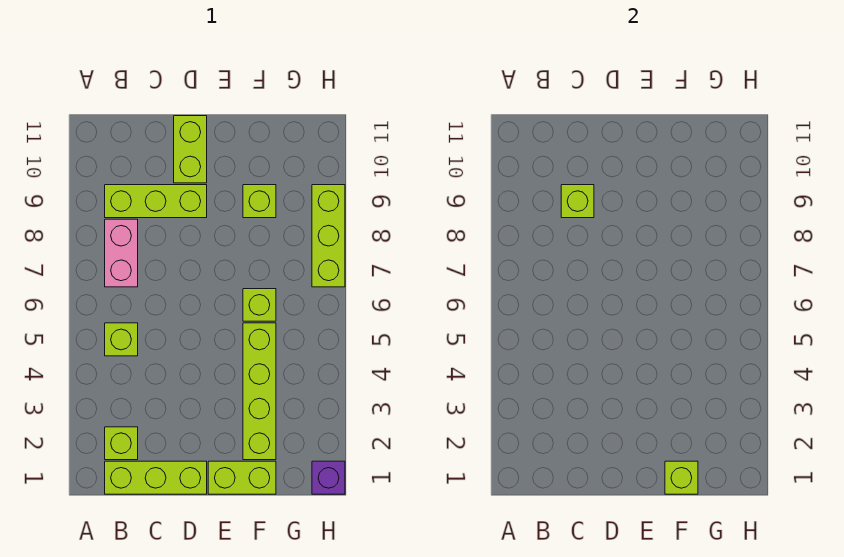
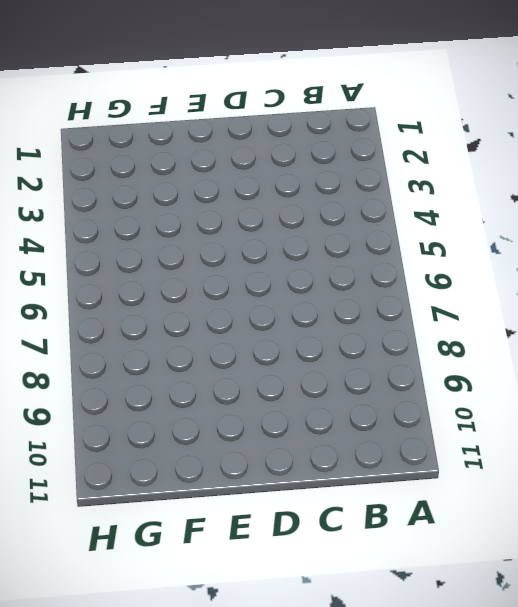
none -> lime 1x3 brick [105,461,207,494]
none -> lime 1x1 brick [105,427,138,460]
none -> lime 1x1 brick [105,323,138,356]

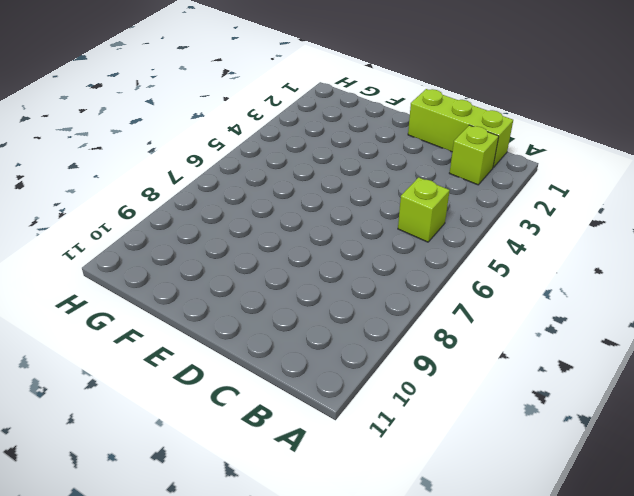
none -> pink 1x2 brick [105,219,138,287]
none -> lime 1x3 brick [105,185,207,218]
none -> lime 1x2 brick [174,116,207,183]

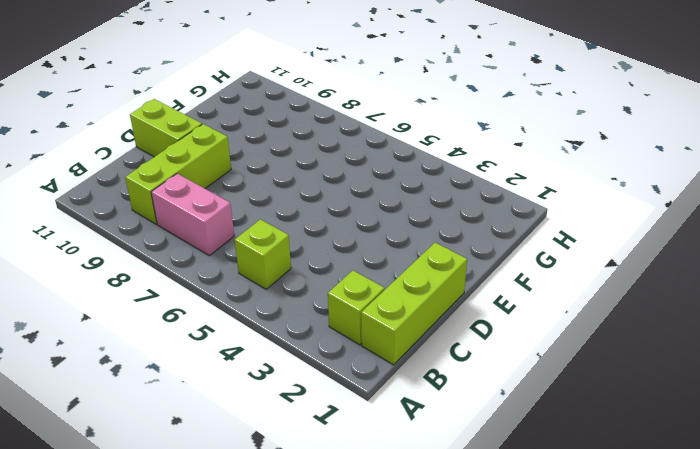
none -> lime 1x2 brick [208,461,276,494]
none -> lime 1x4 brick [243,323,276,460]
none -> lime 1x1 brick [243,289,276,321]

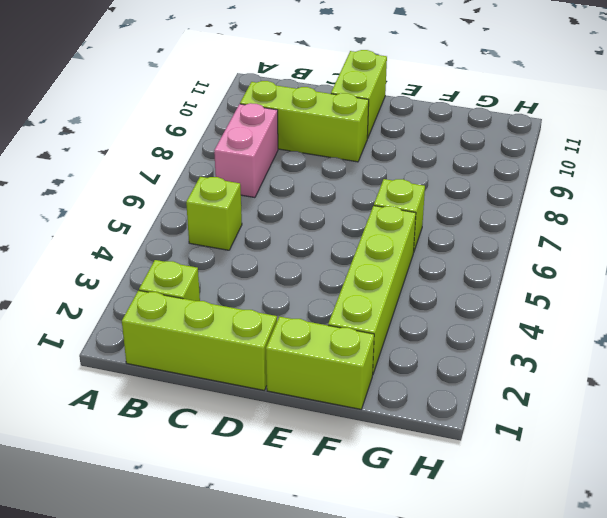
none -> lime 1x1 brick [243,185,276,218]
none -> purple 1x1 brick [312,461,345,494]
none -> lime 1x3 brick [312,185,345,287]

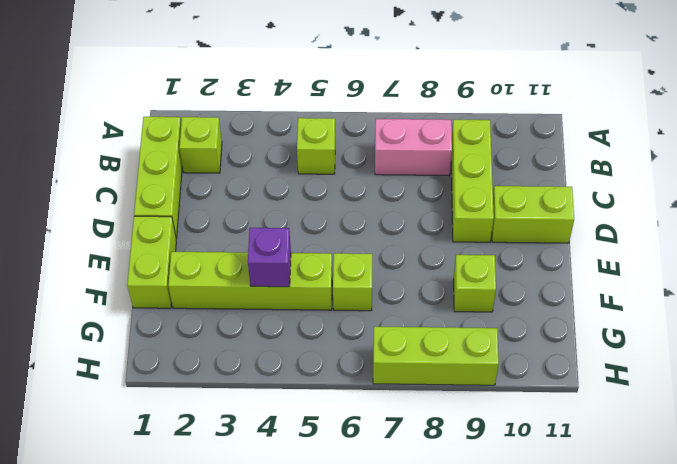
purple 1x1 brick [248,228,291,287] -> purple 1x1 brick moved to [312,461,345,494]
none -> lime 1x1 brick [561,185,594,218]
none -> lime 1x1 brick [665,461,698,494]

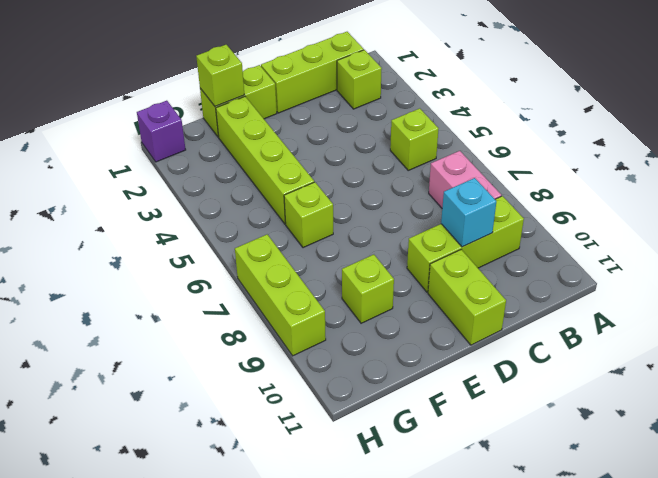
cyan 1x1 brick [441,178,496,247] -> lime 1x1 brick [561,185,594,218]

